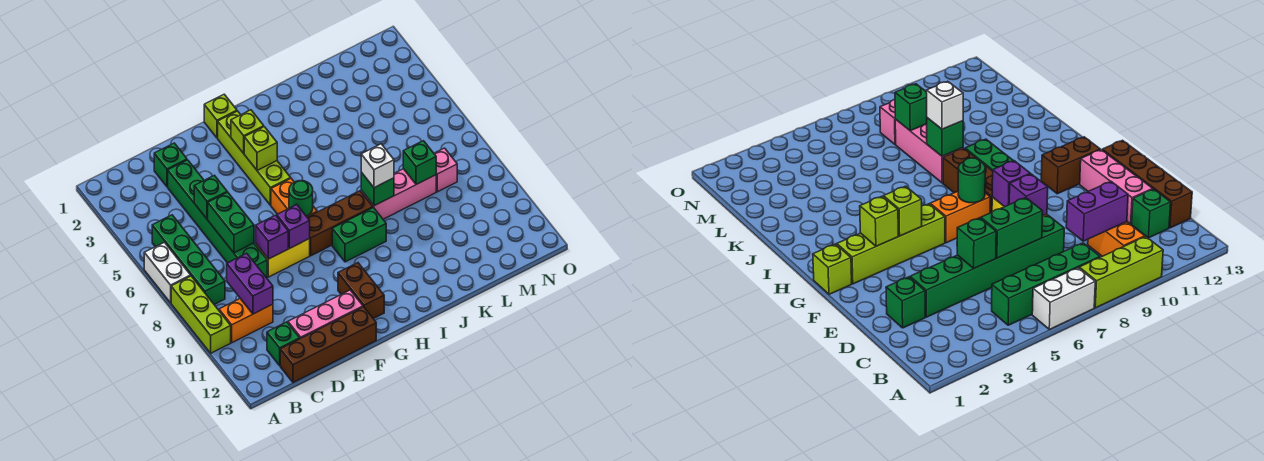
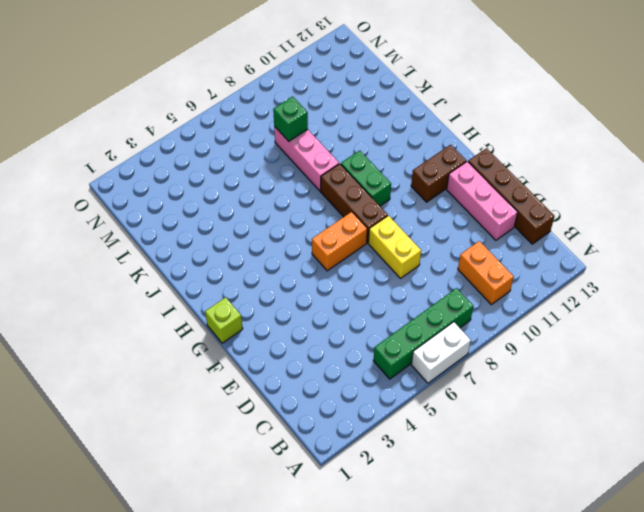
none -> lime 1x3 brick [171,276,231,353]
none -> green 1x1 brick [267,322,300,365]
none -> green 1x1 brick [154,143,187,187]

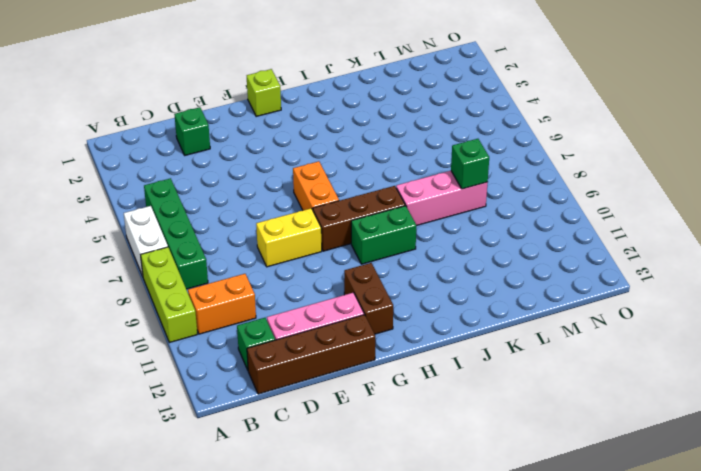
none -> green 1x6 brick [168,160,267,278]
none -> lime 1x4 brick [218,111,291,205]
none -> pink 1x1 brick [434,148,457,192]

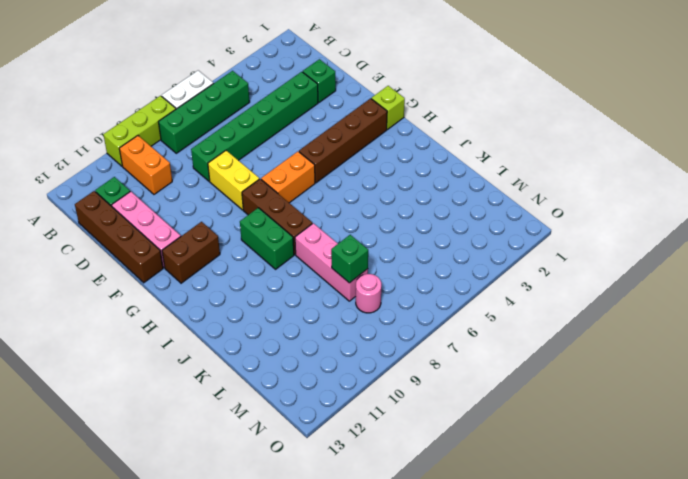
brown 1x4 brick [299,99,387,183] -> lime 1x4 brick [218,111,291,205]
pink 1x1 round brick [356,274,381,313] -> pink 1x1 brick [434,148,457,192]
none -> purple 1x2 brick [227,253,273,314]
none -> green 1x1 brick [194,175,227,219]
none -> green 1x2 brick [208,192,254,253]

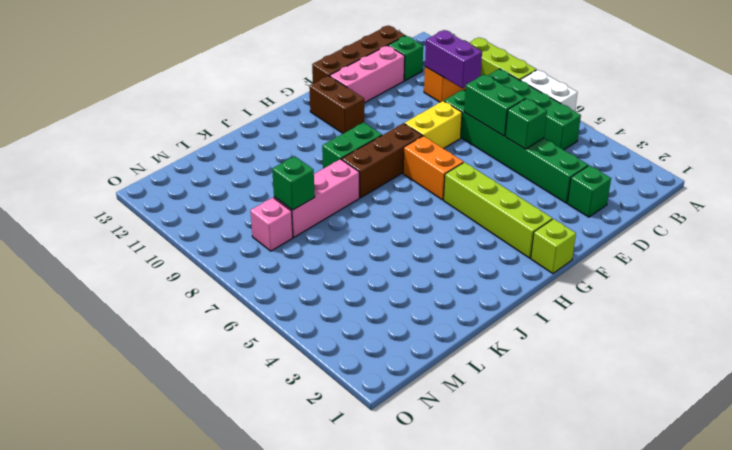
none -> purple 1x1 brick [256,215,288,259]
none -> purple 1x1 brick [277,205,310,248]
none -> lime 1x1 brick [231,110,264,153]

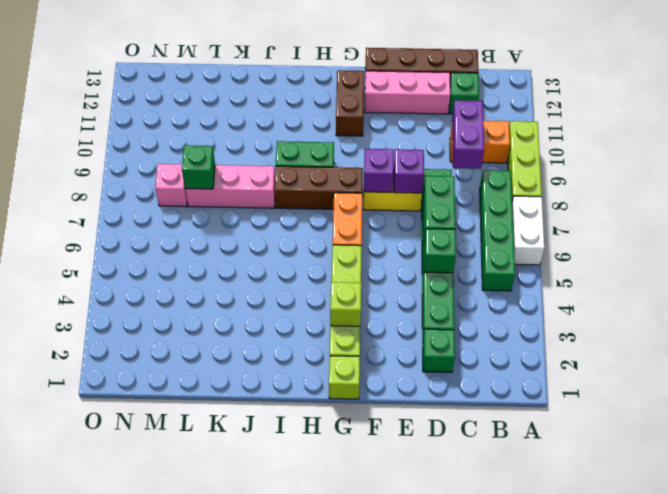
none -> lime 1x1 brick [244,127,277,170]
none -> green 1x1 round brick [289,180,313,216]
none -> green 1x1 brick [361,172,394,206]

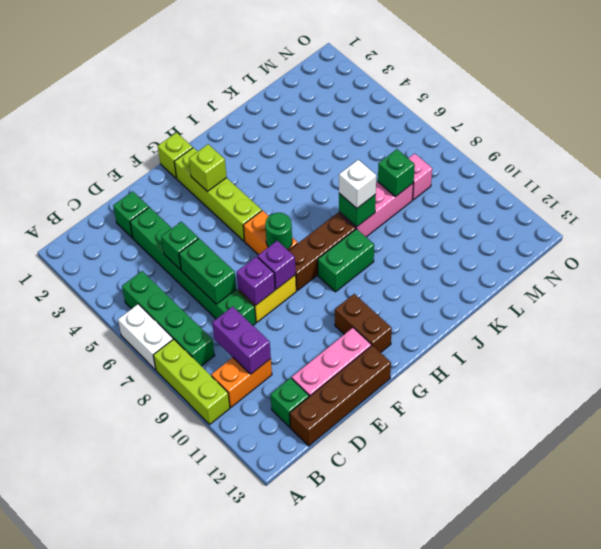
none -> lime 1x1 brick [244,127,277,170]

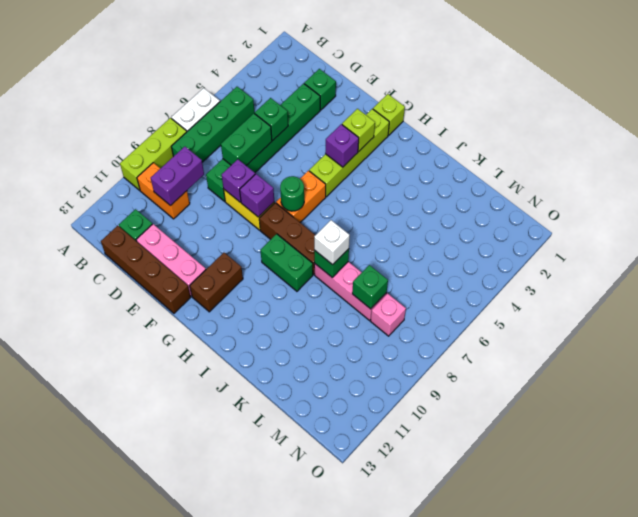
purple 1x1 brick [325,124,359,167] -> lime 1x1 brick [244,127,277,170]

